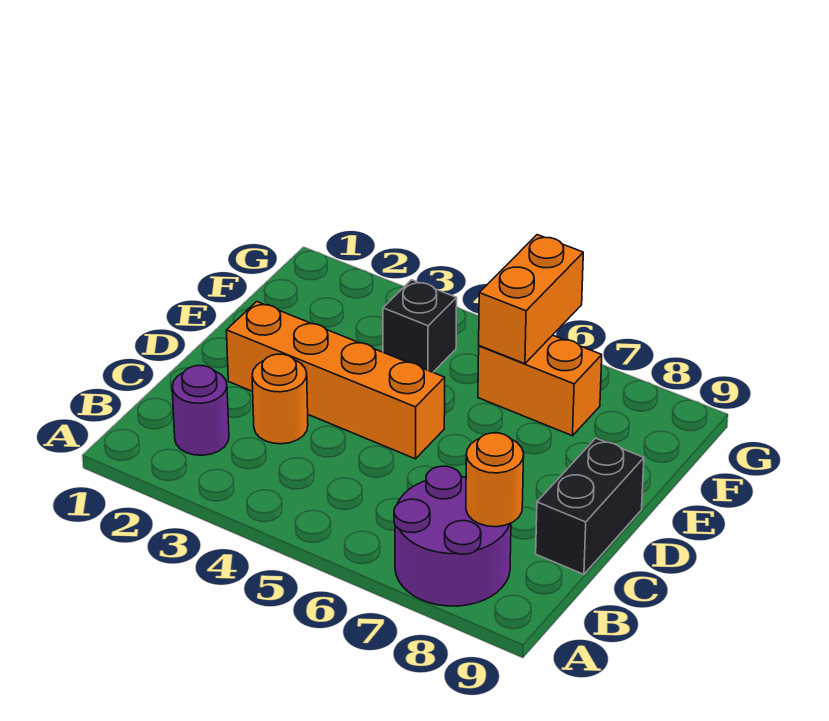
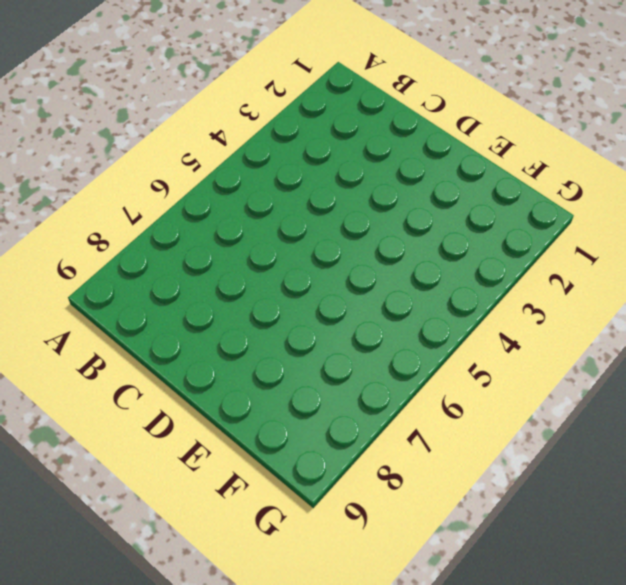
none -> purple 2x2 round brick [394,466,511,606]
none -> purple 1x1 round brick [172,366,229,455]

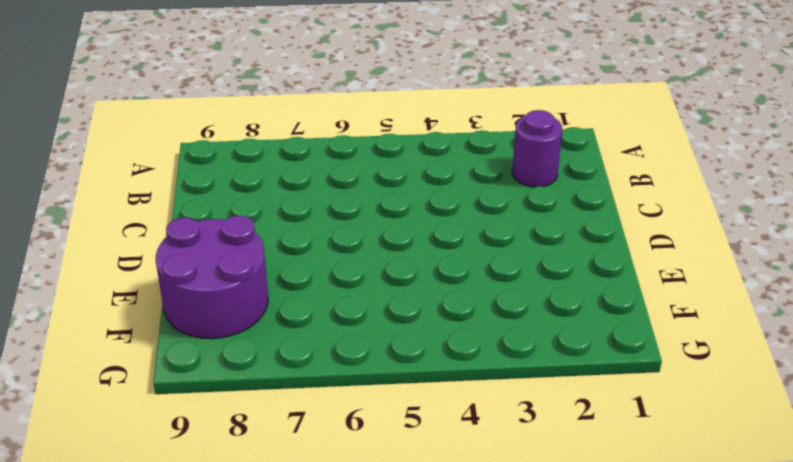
purple 2x2 round brick [156,215,268,339] -> purple 2x2 round brick moved to [394,466,511,606]
none -> orange 1x1 round brick [252,354,308,444]
none -> black 1x2 brick [536,438,644,574]

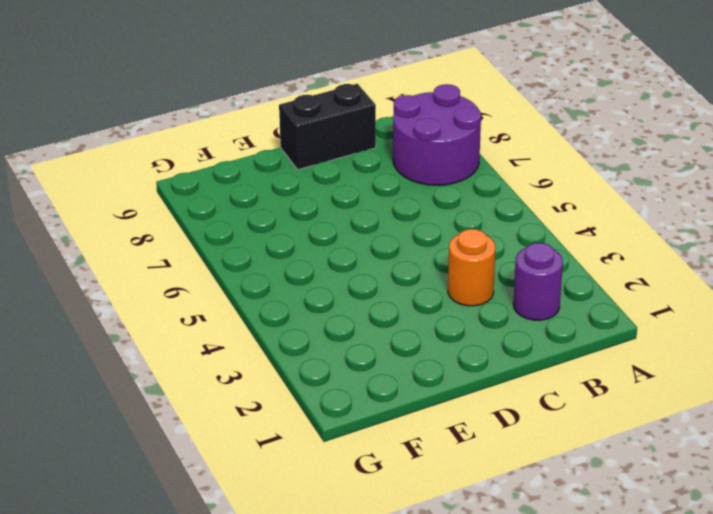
none -> orange 1x4 brick [227,302,445,459]
none -> black 1x1 brick [383,280,457,372]

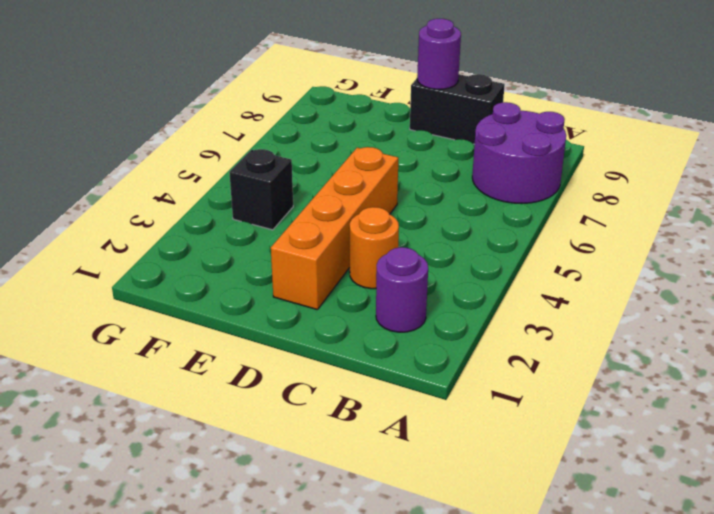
purple 1x1 round brick [417,19,461,89] -> none
none -> orange 1x2 brick [478,335,602,436]
none -> orange 1x1 round brick [466,433,524,527]

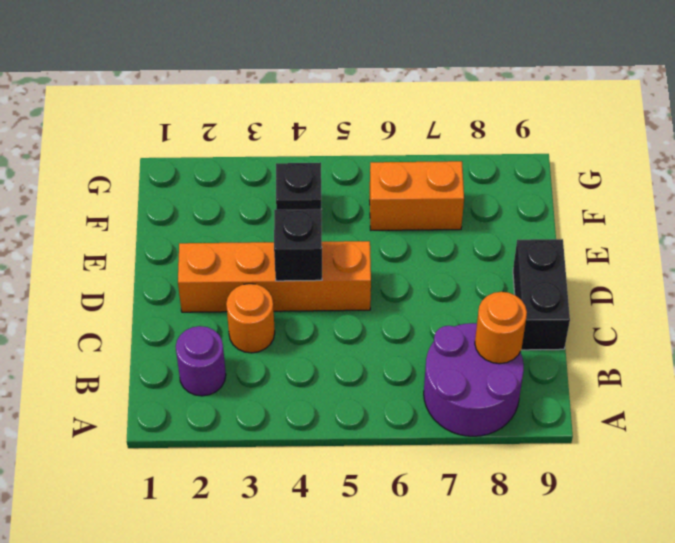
black 1x1 brick [274,209,322,281] -> none
none -> orange 1x2 brick [479,235,583,364]

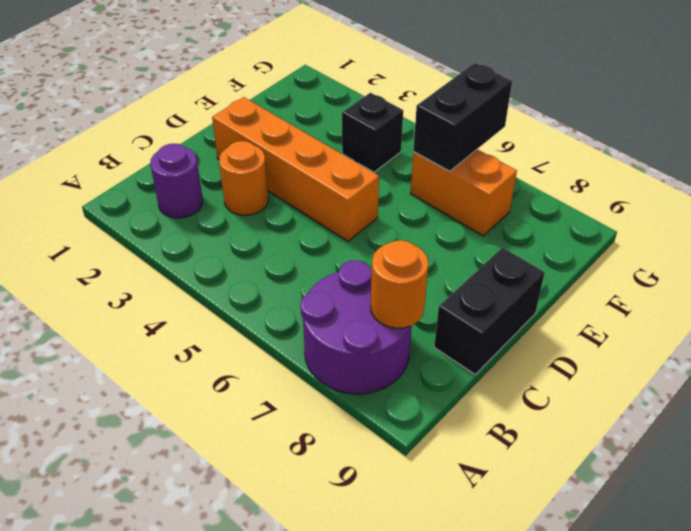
black 1x2 brick [413,63,512,171] -> orange 1x2 brick [479,235,583,364]

